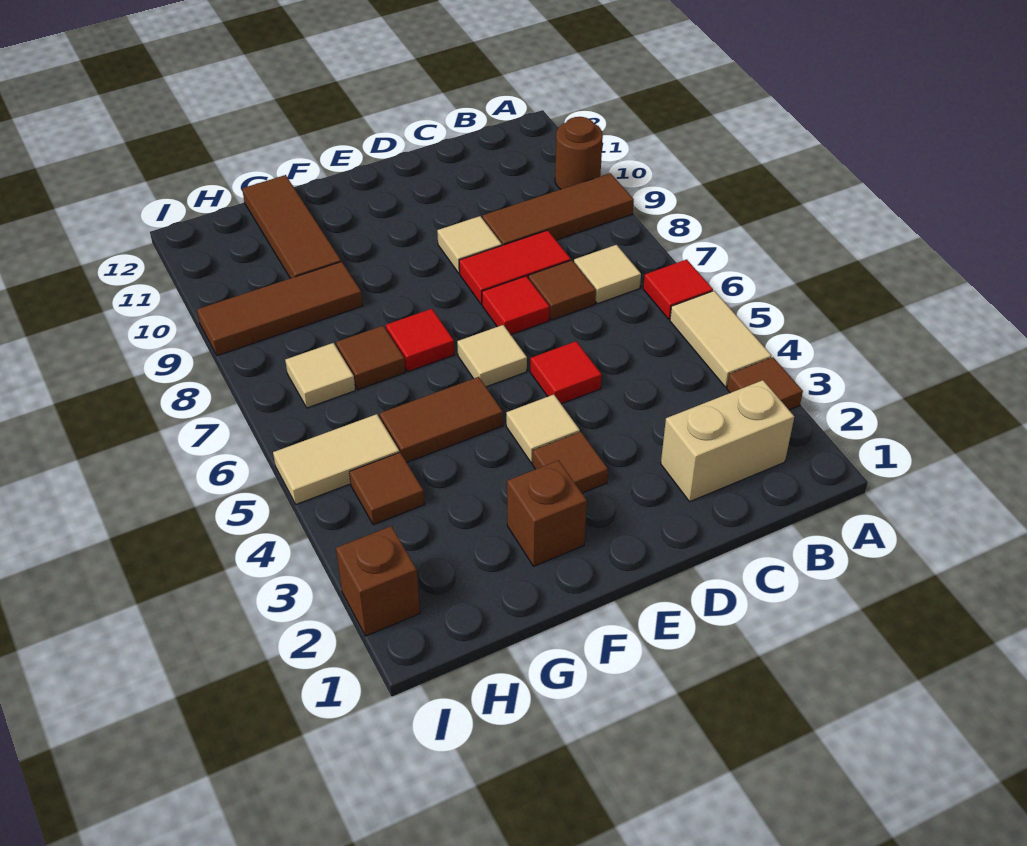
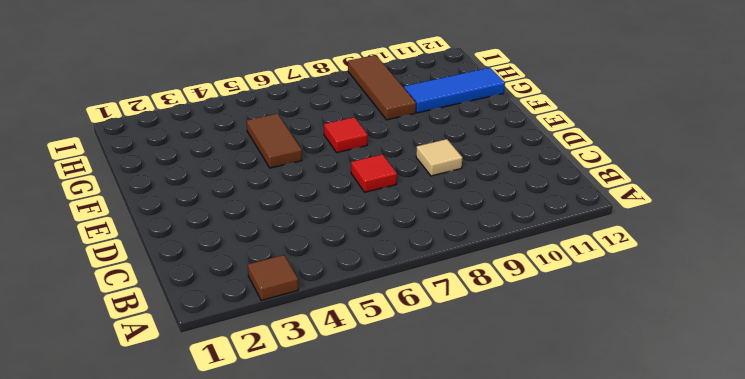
blue 1x3 tile [404,68,505,113] -> brown 1x3 tile [242,175,341,278]
none -> tan 1x2 tile [670,291,771,387]
none -> red 1x1 tile [643,259,713,319]
none -> brown 1x3 tile [483,173,634,245]

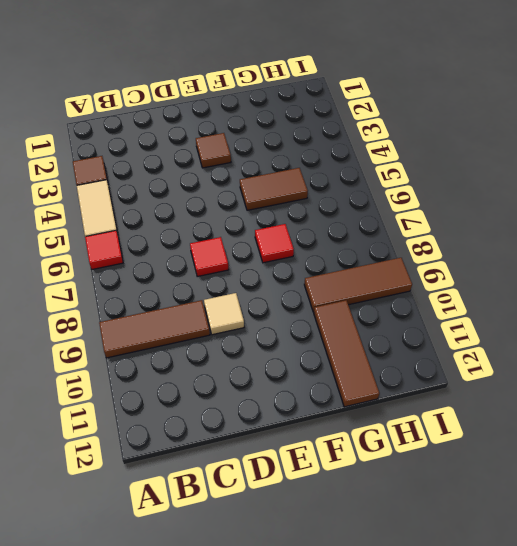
none -> brown 1x1 round brick [555,117,603,189]
none -> tan 1x2 brick [661,380,794,501]
none -> tan 1x1 tile [574,245,641,304]

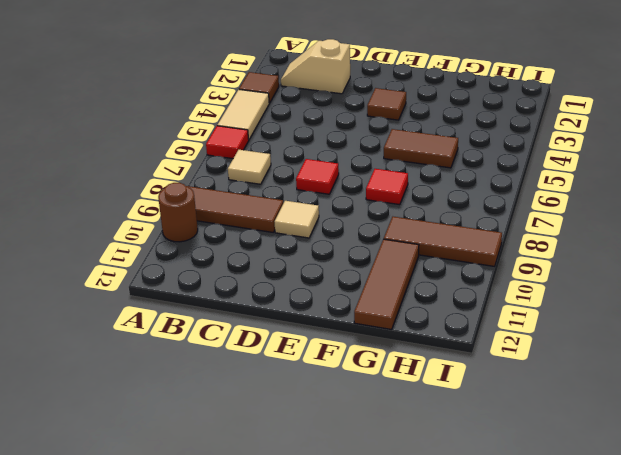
tan 1x2 slope [281,39,350,94] -> tan 1x2 brick [661,380,794,501]
none -> brown 1x1 tile [528,260,596,320]
none -> red 1x2 tile [459,230,571,304]
none -> red 1x1 tile [530,341,602,404]

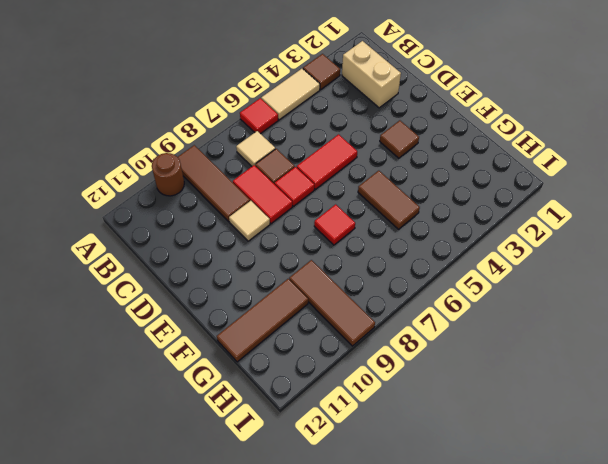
red 1x2 tile [297,134,357,189] -> red 1x1 tile [530,341,602,404]
none -> tan 1x1 tile [506,395,580,463]
none -> tan 1x1 tile [457,325,527,387]
none -> brown 1x1 brick [507,460,587,566]

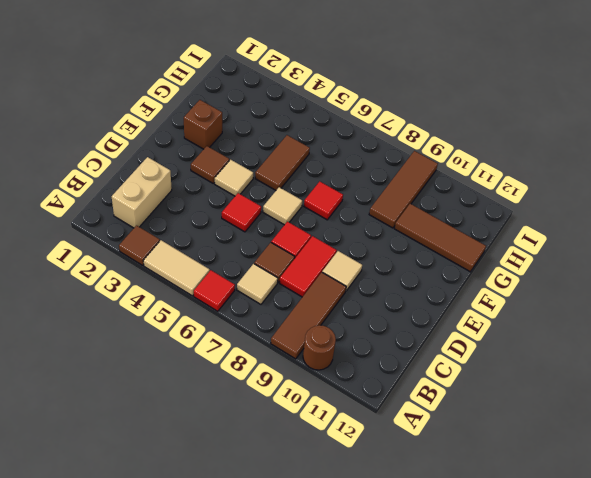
none -> brown 1x1 tile [336,326,405,390]
none -> brown 1x1 tile [349,452,424,525]
none -> tan 1x2 tile [273,414,399,504]

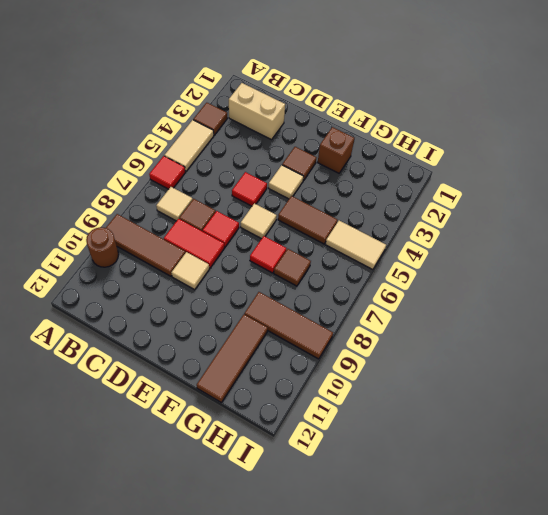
none -> brown 1x1 tile [349,452,424,525]
none -> tan 1x1 tile [285,343,355,408]
none -> brown 1x1 brick [336,526,420,636]

